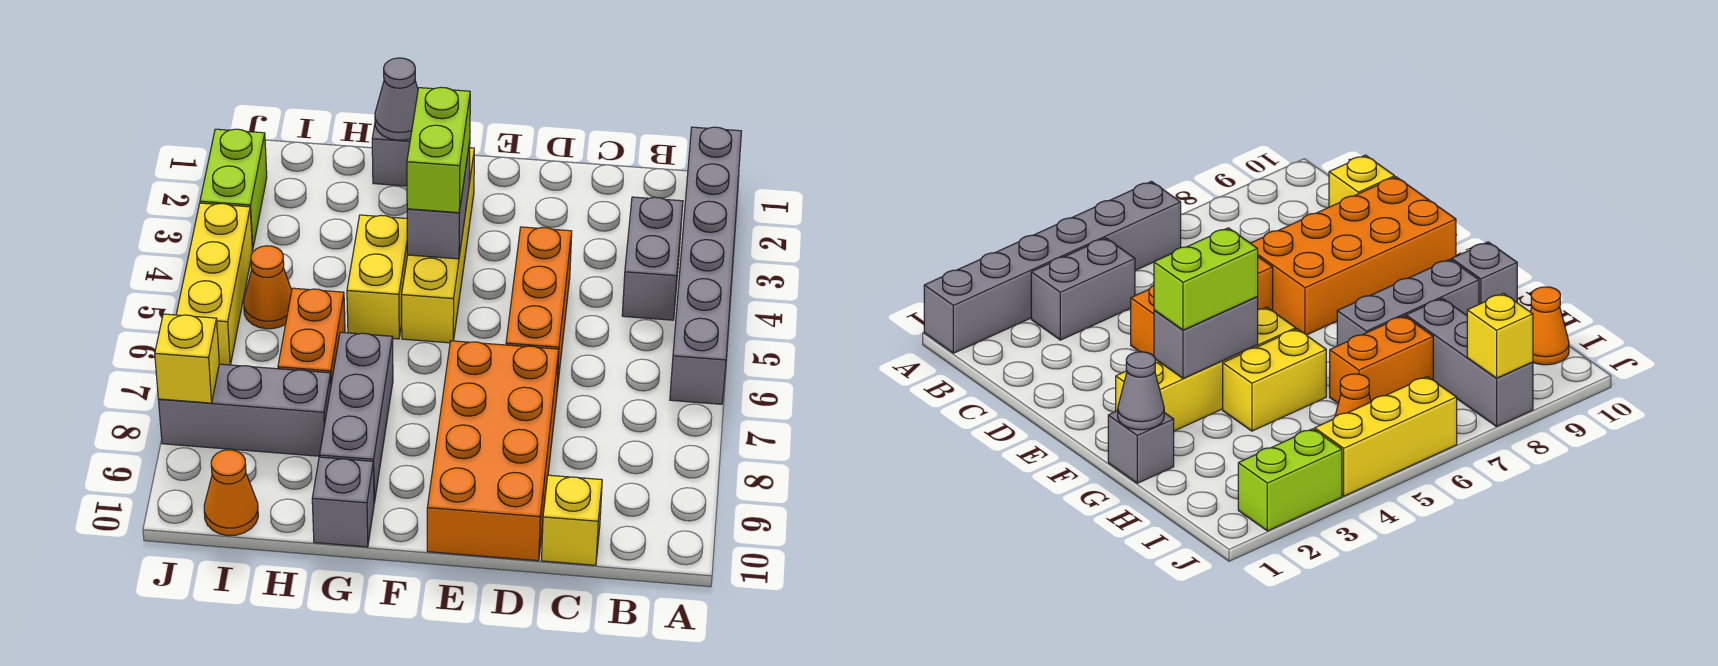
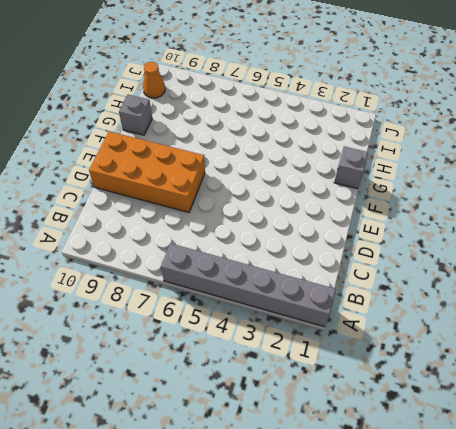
none -> grey 1x2 brick [622,197,683,320]
none -> yellow 1x1 brick [542,475,602,565]
none -> orange 1x3 brick [506,227,572,389]

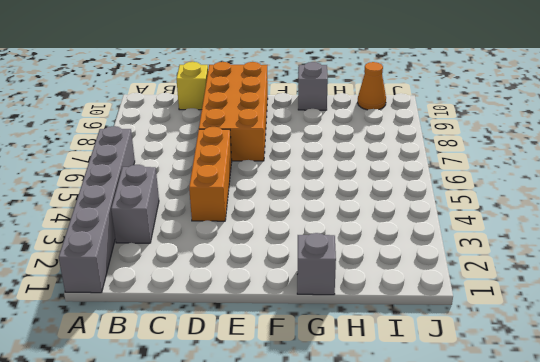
none -> yellow 1x4 brick [402,148,474,343]
none -> yellow 1x2 brick [347,215,408,339]
none -> grey 1x3 brick [320,332,393,503]

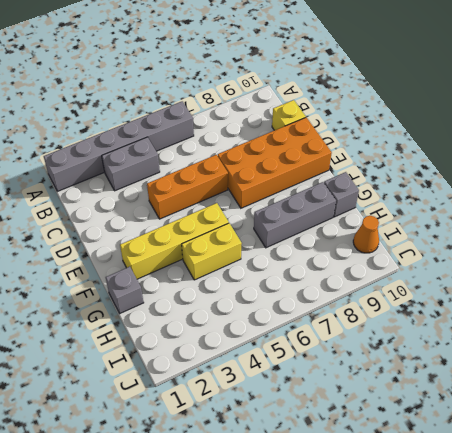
none -> orange 1x2 brick [278,288,345,383]
none -> grey 1x3 brick [158,364,331,456]
none -> orange 1x1 cone [244,246,292,329]

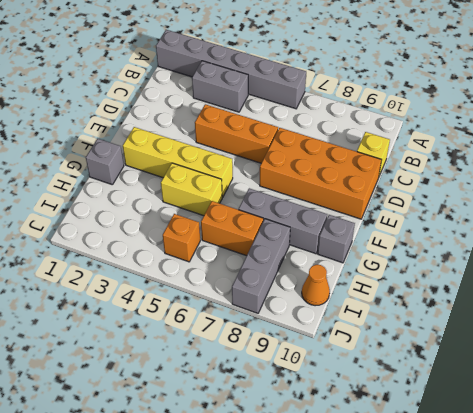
orange 1x1 brick [163,214,200,262] -> orange 1x1 cone [244,246,292,329]
none -> lime 1x2 brick [200,129,267,250]
none -> yellow 1x3 brick [176,203,253,365]
none -> grey 1x2 brick [407,141,470,259]

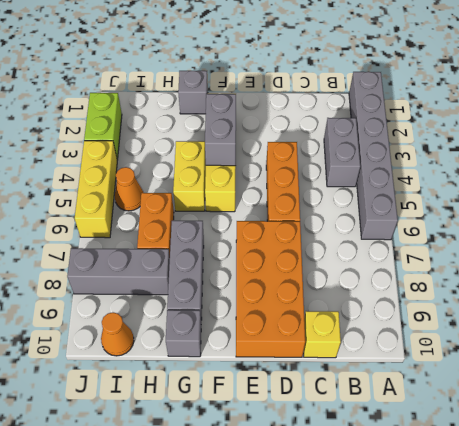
none -> grey 1x1 cone [375,58,418,140]
none -> yellow 1x1 brick [155,314,219,403]
none -> lime 1x2 brick [407,87,470,213]

